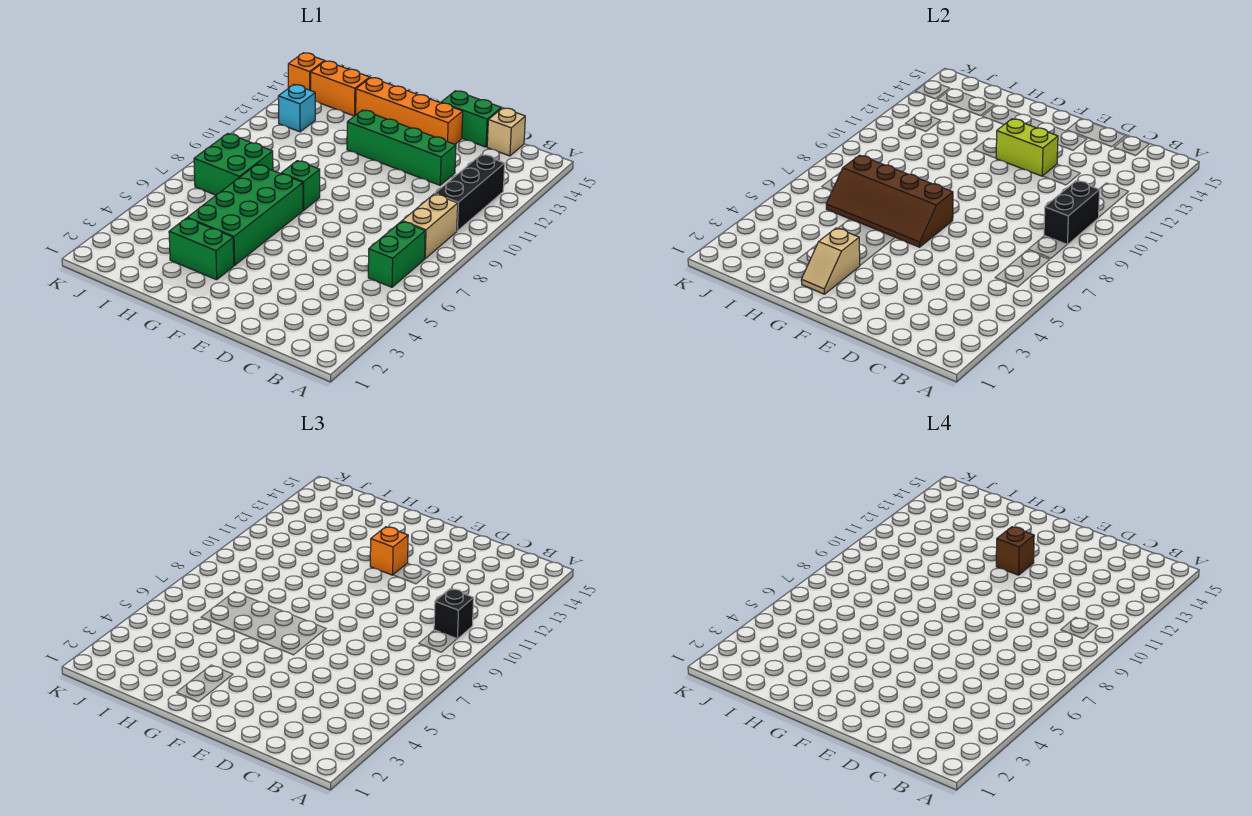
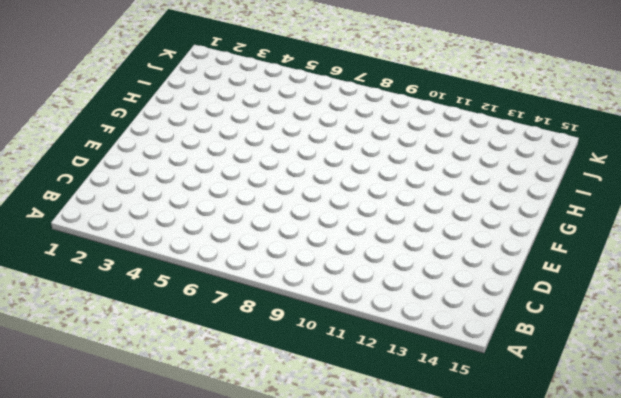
none -> green 1x2 brick [368,221,425,287]
none -> tan 1x2 brick [402,194,458,259]
none -> black 1x3 brick [435,155,505,231]

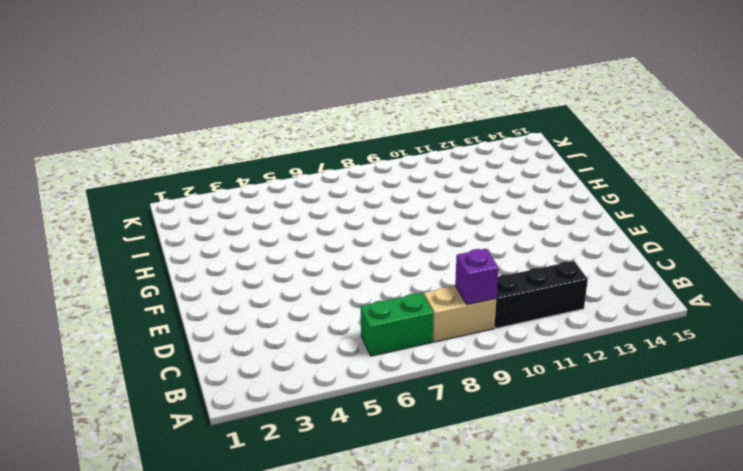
purple 1x1 brick [455,249,499,305] -> black 1x2 brick [1044,181,1100,245]
none -> tan 1x1 brick [487,108,525,156]
none -> green 1x4 brick [347,110,456,185]
none -> green 1x2 brick [441,91,501,147]

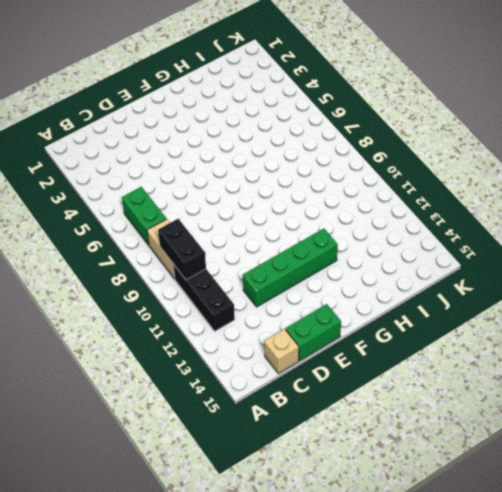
none -> orange 1x4 brick [356,78,463,144]
none -> green 1x2 brick [169,218,234,280]
none -> green 2x4 brick [188,165,303,265]

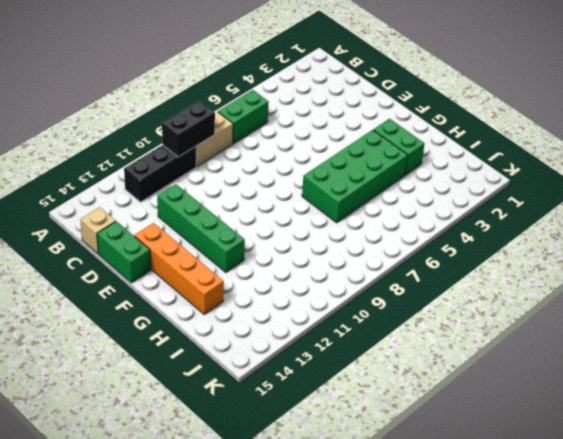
none -> green 1x1 brick [281,161,320,210]
none -> green 2x2 brick [194,134,273,195]
none -> orange 1x2 brick [311,61,370,116]

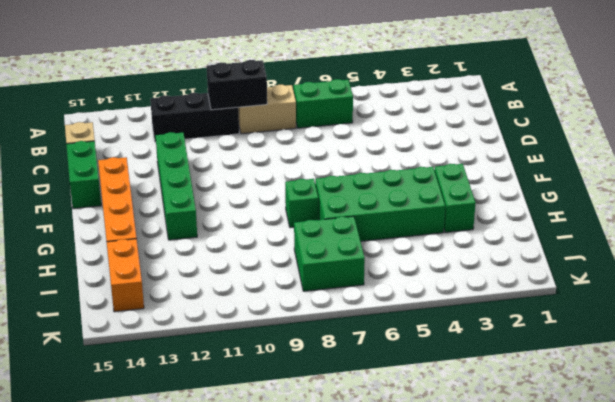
none -> cyan 1x1 brick [278,85,315,132]
none -> orange 1x1 brick [288,53,325,90]
none -> lime 1x2 brick [996,119,1058,176]

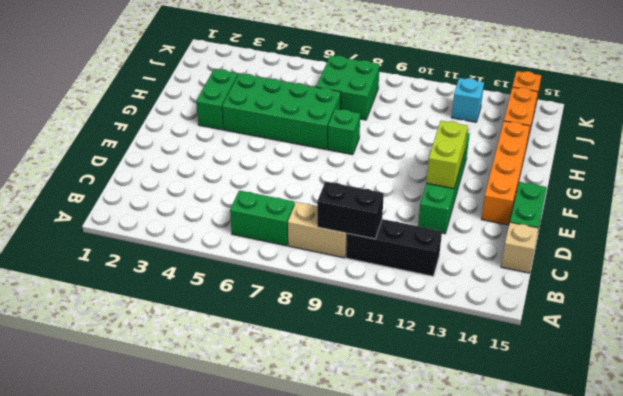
none -> brown 2x4 slope [826,155,953,247]
none -> tan 1x2 slope [801,228,860,294]
none -> black 1x1 brick [434,589,474,639]

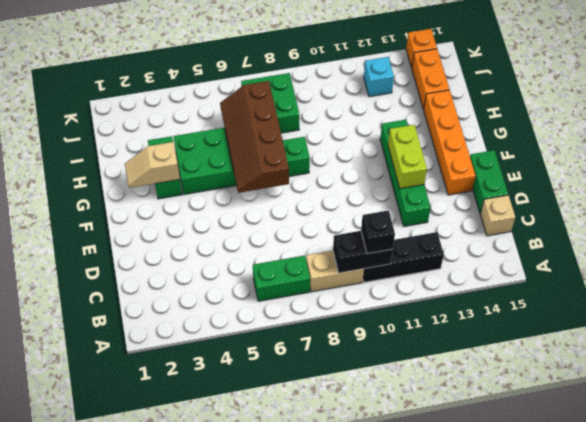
none -> orange 1x1 brick [370,527,408,575]
none -> brown 1x1 brick [996,527,1034,575]

